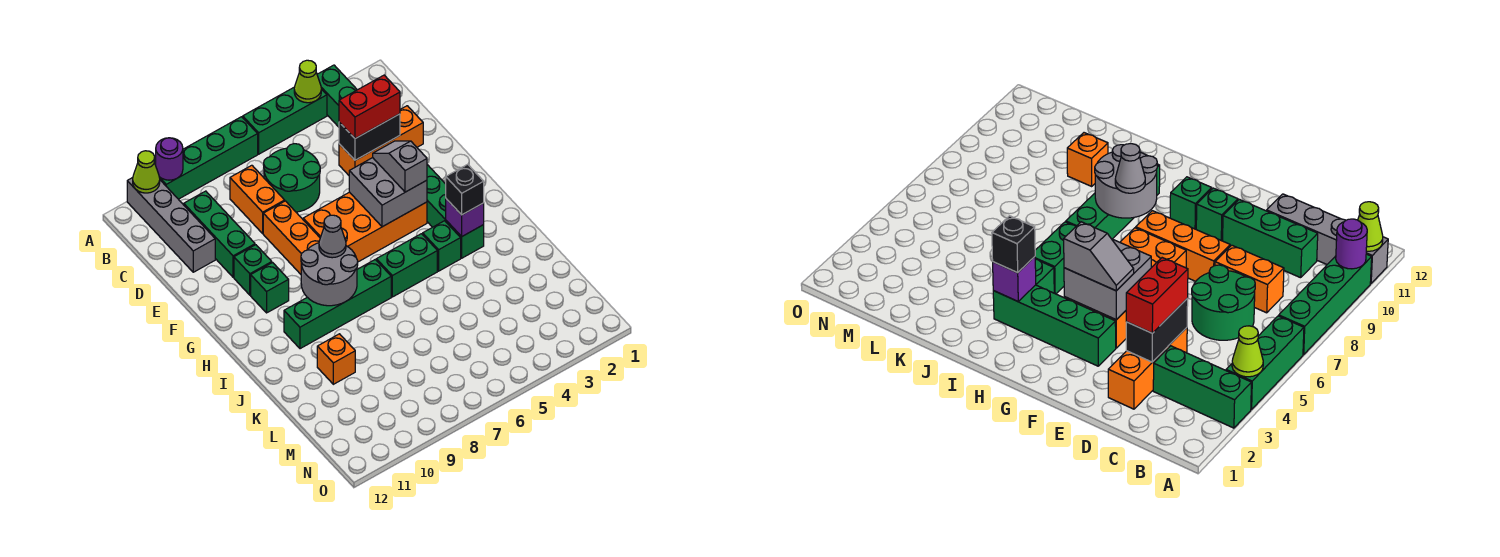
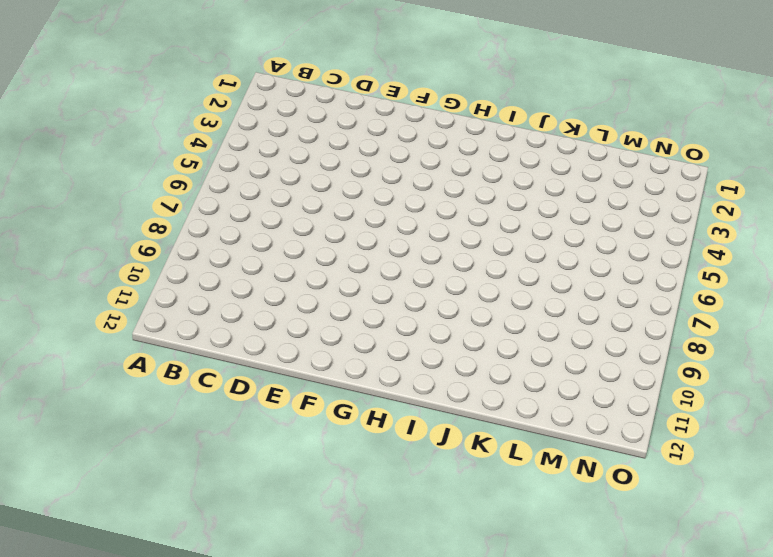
none -> green 1x3 brick [317,65,357,127]
none -> green 1x3 brick [243,87,327,154]
none -> green 1x4 brick [159,117,258,199]

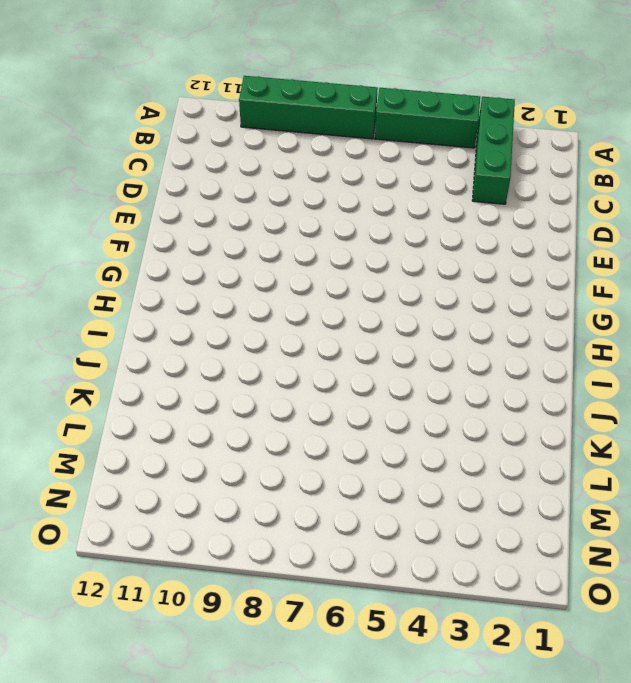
none -> grey 1x4 brick [127,178,215,272]
none -> green 2x2 round brick [264,144,320,212]
none -> orange 1x2 brick [230,165,285,233]

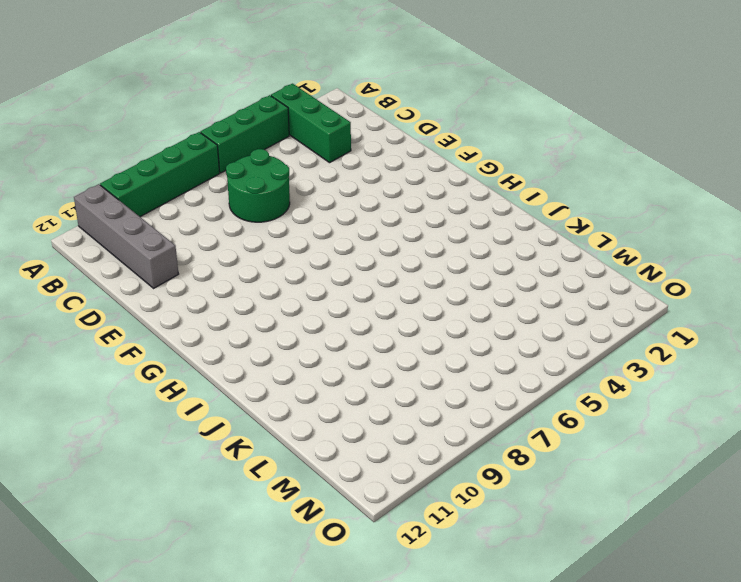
none -> orange 1x2 brick [230,165,285,233]
none -> green 1x3 brick [184,191,255,277]
none -> orange 1x3 brick [339,106,423,175]

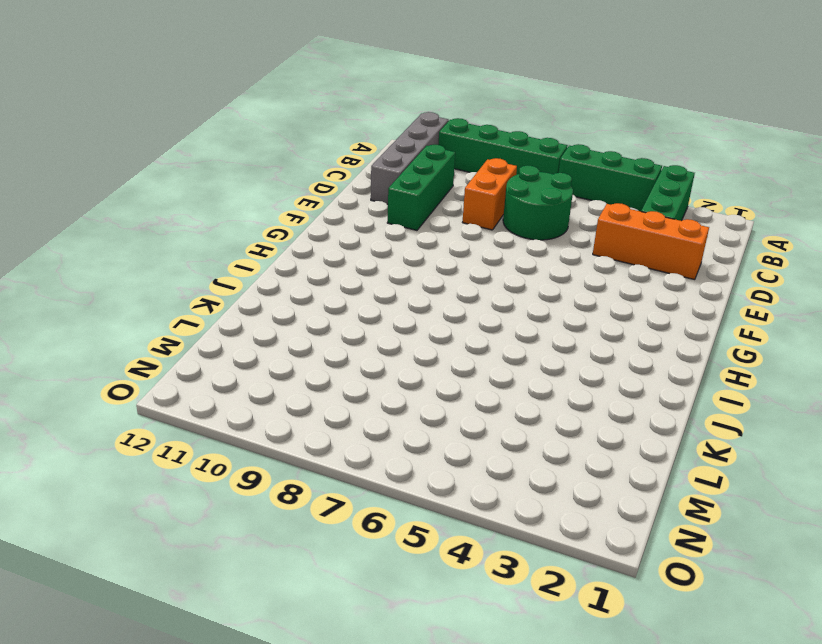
none -> orange 1x3 brick [263,201,320,274]
none -> green 1x4 brick [427,165,484,258]
none -> orange 2x4 brick [303,192,427,262]

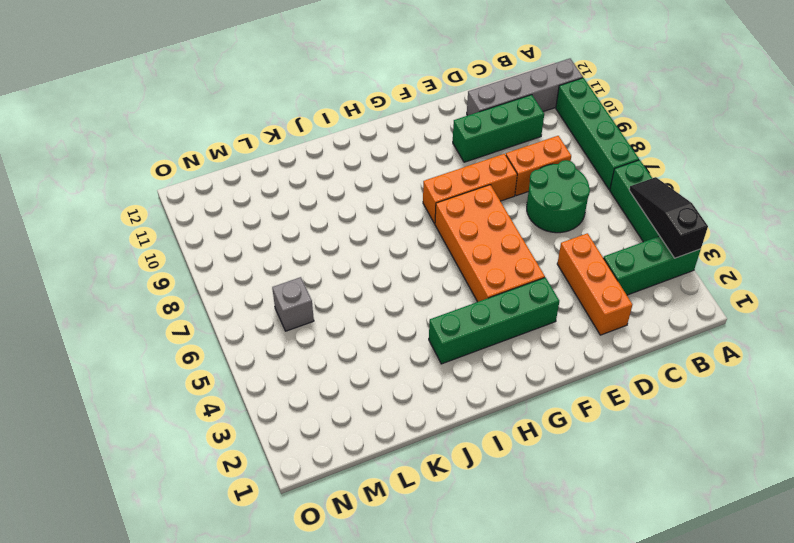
black 1x3 slope [629,177,708,258] -> lime 1x1 cone [294,60,321,103]
grey 1x1 brick [272,277,314,331] -> none
none -> green 1x1 brick [234,245,272,295]
none -> green 1x1 brick [251,263,289,313]
none -> green 1x1 brick [423,221,461,271]

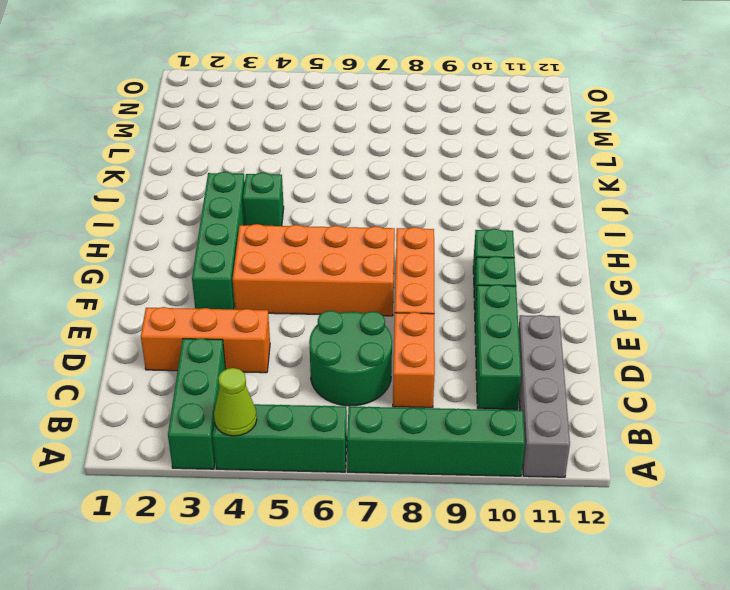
none -> green 1x2 brick [376,234,437,297]
none -> green 1x4 brick [284,260,391,349]
none -> orange 1x1 brick [317,334,355,384]

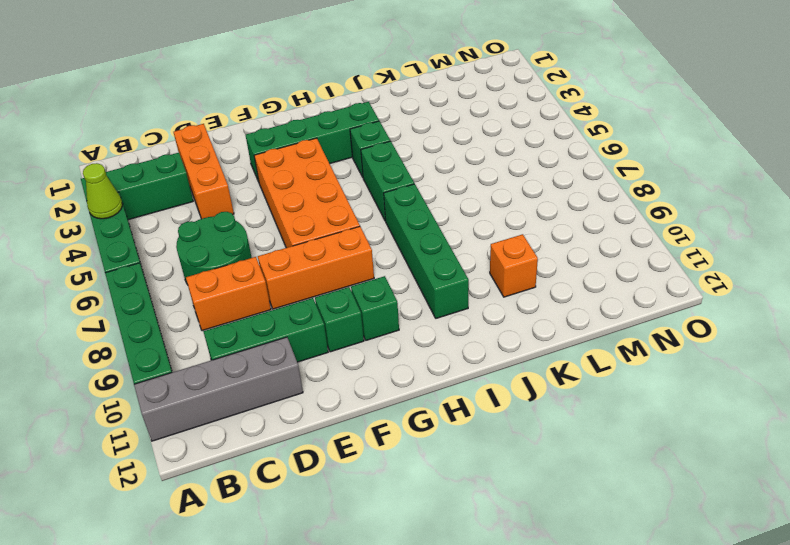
none -> purple 1x1 round brick [156,138,183,180]
none -> lime 1x1 cone [133,151,160,193]
none -> black 1x2 brick [339,114,400,160]

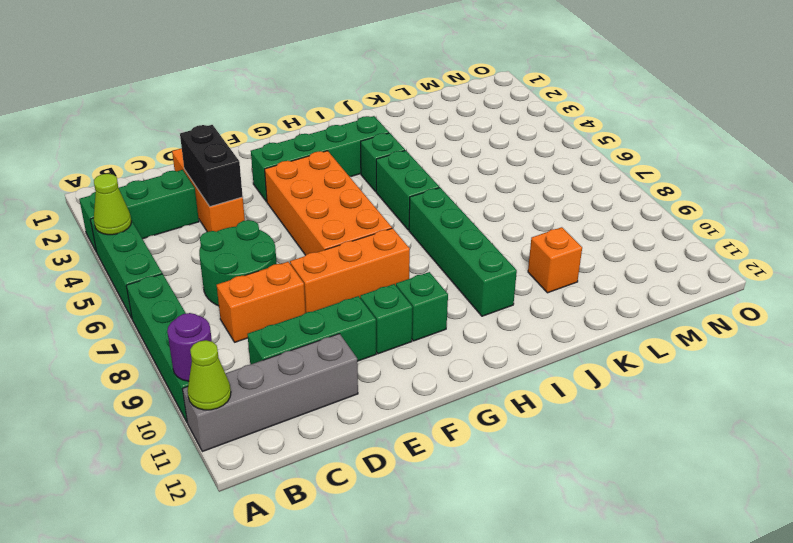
none -> grey 2x2 brick [349,158,427,227]
none -> grey 2x2 round brick [301,243,358,306]
none -> purple 1x1 brick [446,199,484,237]

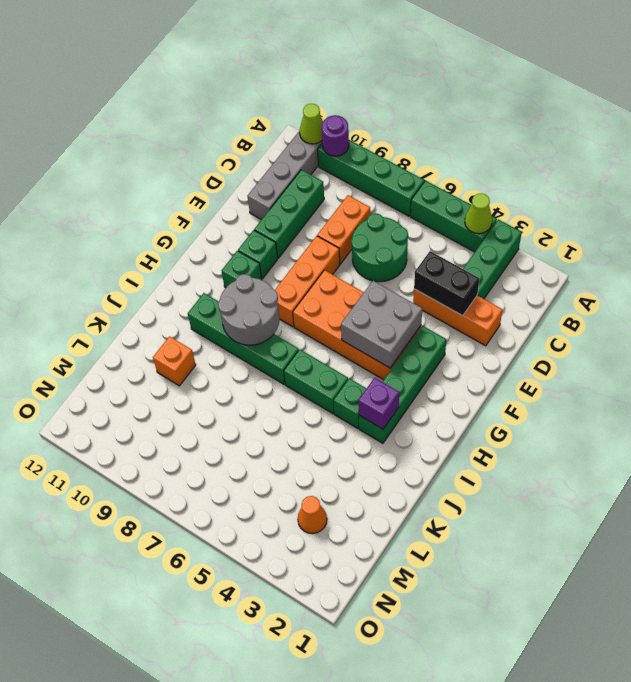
orange 1x1 cone [298,496,327,534] -> none
none -> red 1x2 brick [339,75,400,138]
none -> grey 1x2 slope [373,141,427,192]
none -> grey 1x1 cone [319,215,346,258]

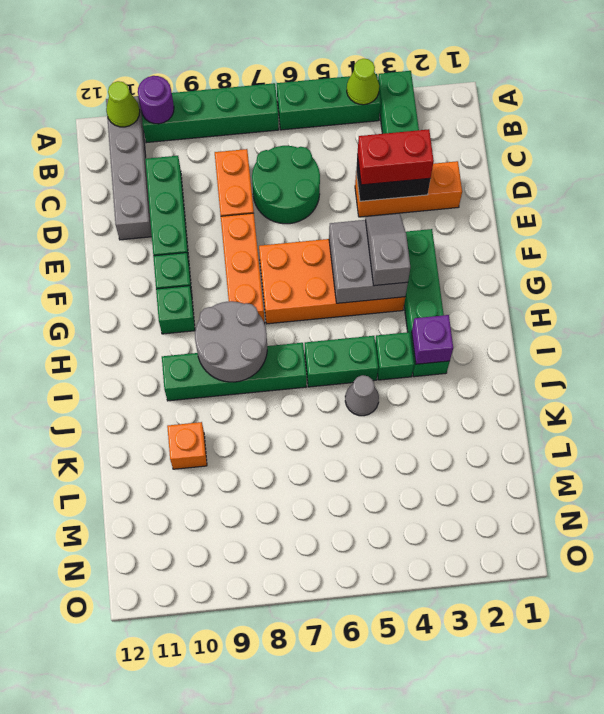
grey 1x1 cone [345,375,379,416] -> grey 1x1 cone moved to [319,215,346,258]
none -> black 1x1 brick [446,164,484,215]

